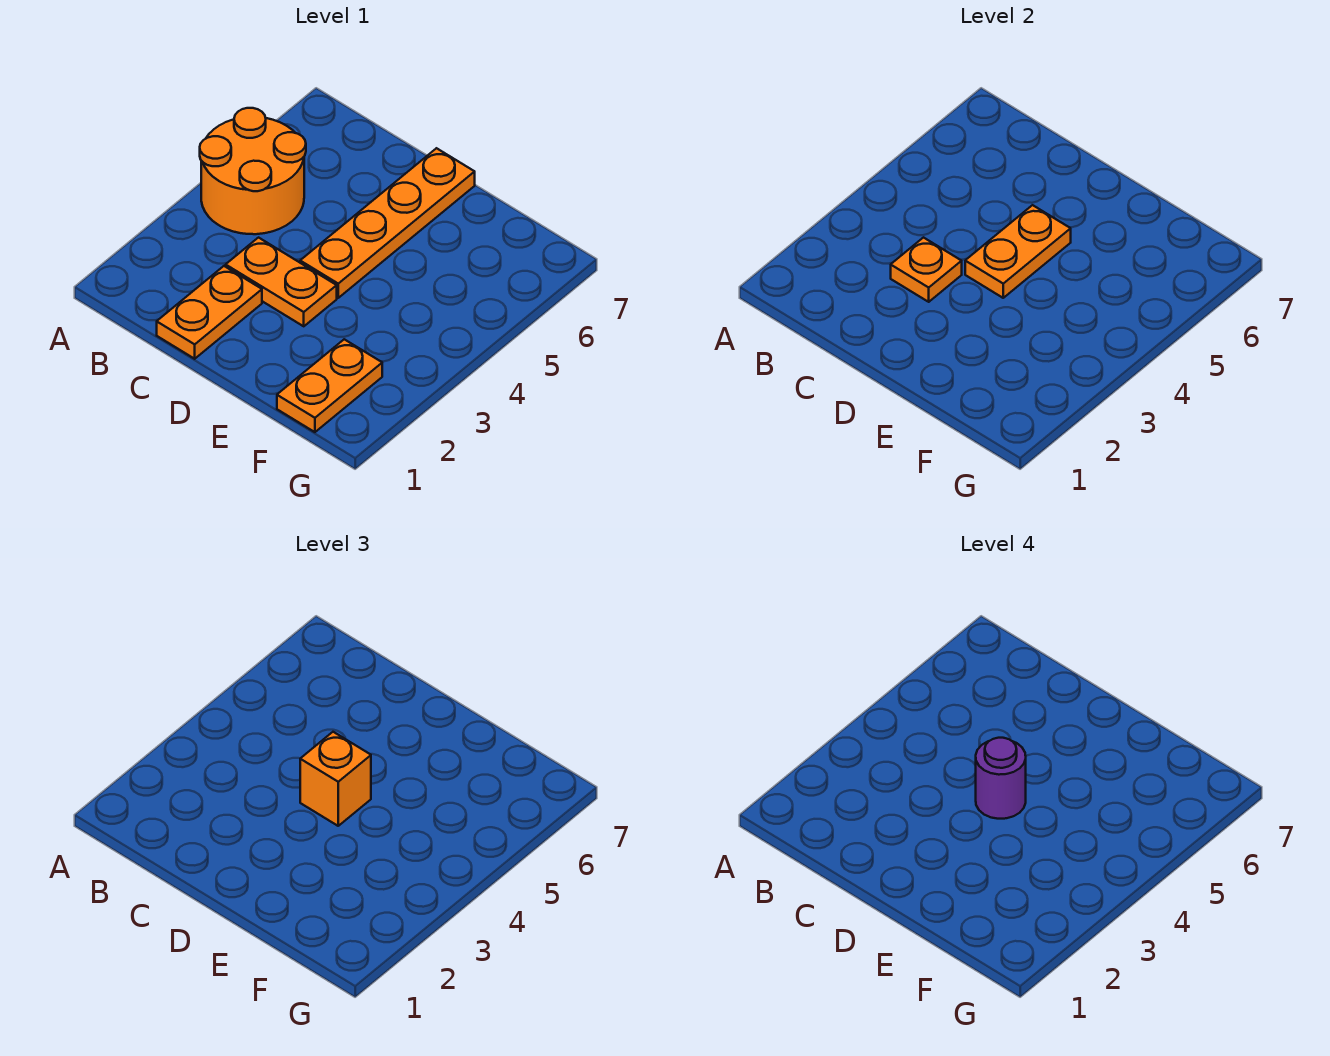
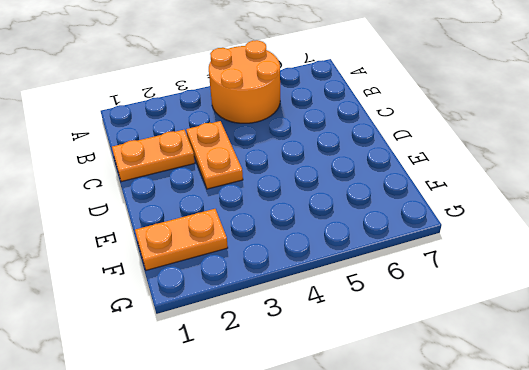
none -> orange 1x4 plate [300,148,475,298]
none -> orange 1x1 plate [891,238,962,302]

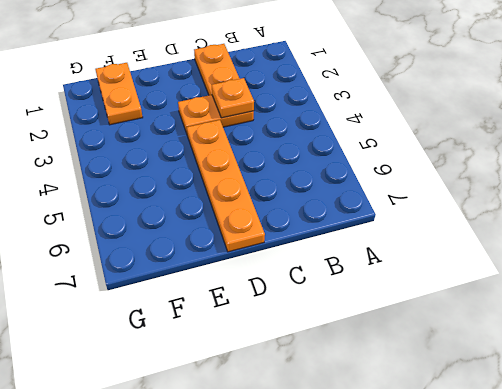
none -> orange 2x2 round brick [200,108,306,234]
none -> orange 1x2 plate [965,205,1071,298]

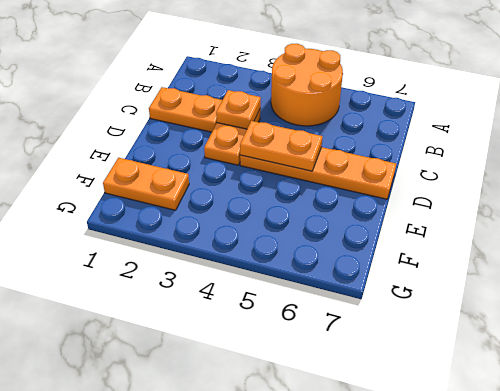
none -> orange 1x1 brick [300,732,371,826]
none -> purple 1x1 round brick [976,738,1026,819]

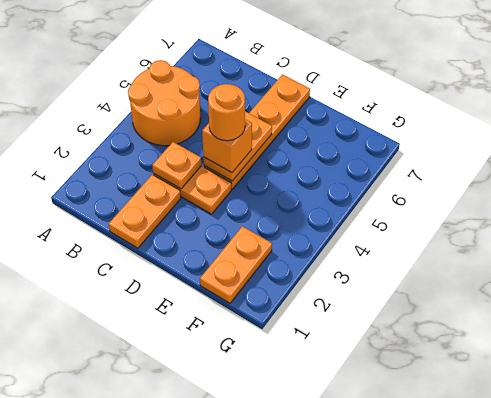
orange 1x1 round brick [208,84,245,141] -> purple 1x1 round brick [976,738,1026,819]

